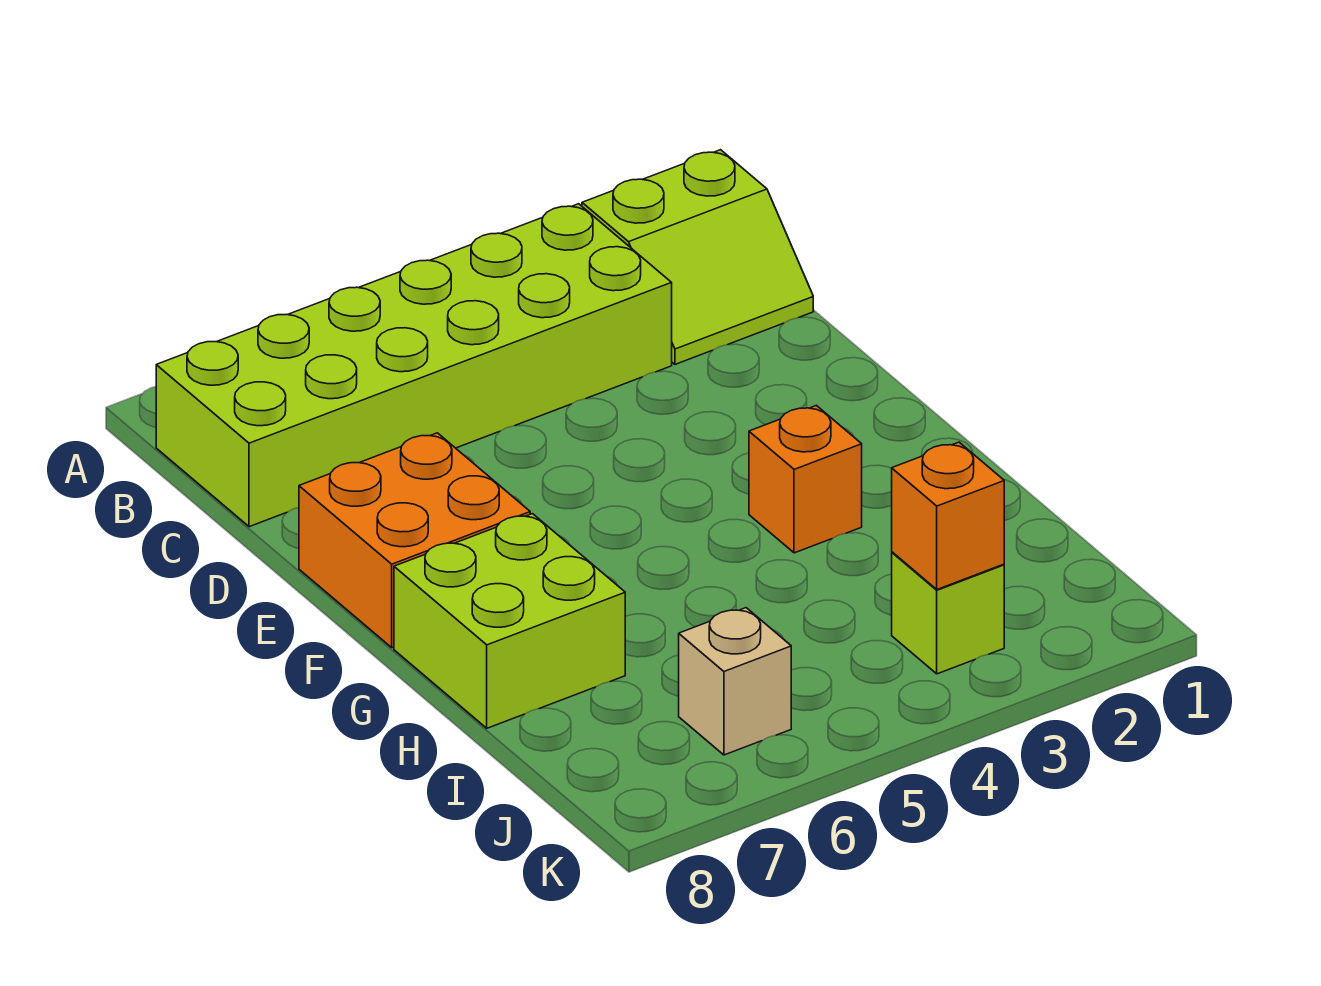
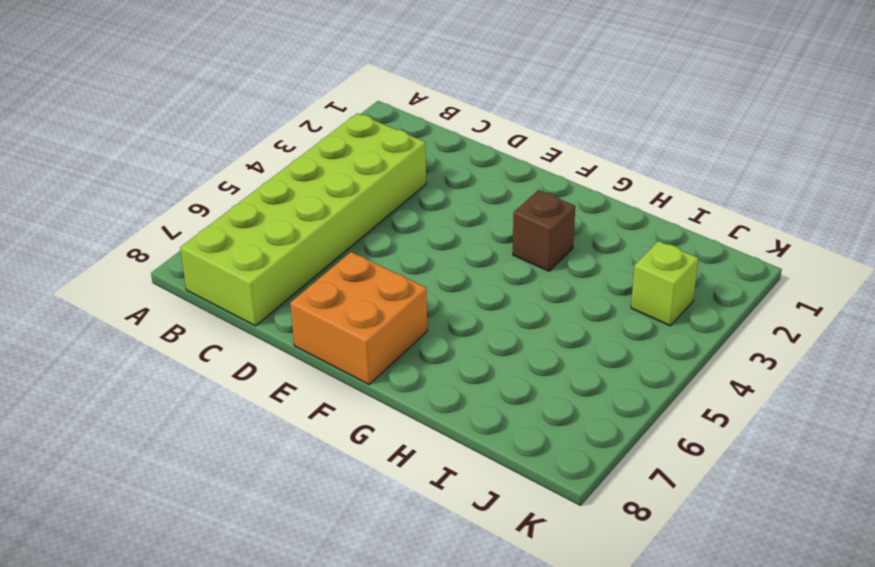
brown 1x1 brick [513,190,575,271] -> orange 1x1 brick [749,406,862,553]
none -> lime 2x2 slope [582,150,813,364]
none -> lime 2x2 brick [394,514,625,728]

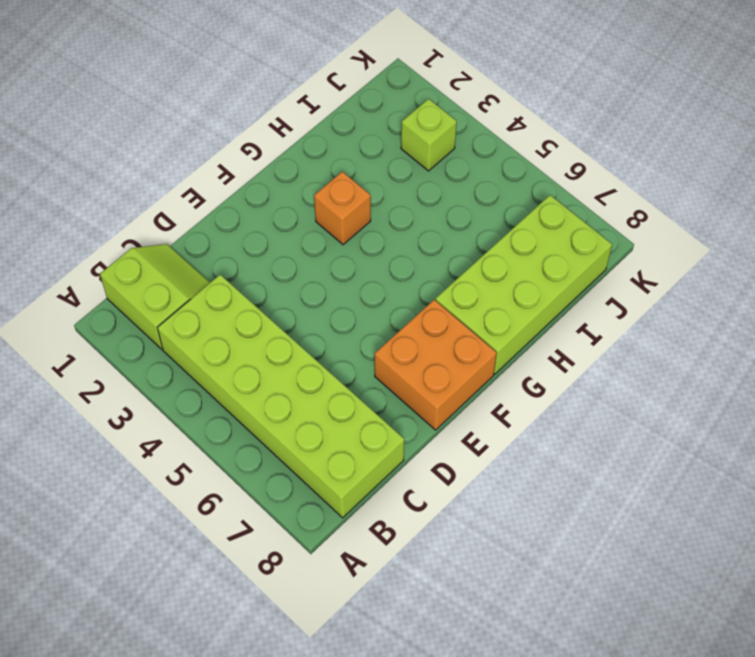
lime 2x4 brick [436,195,612,374] -> lime 2x2 brick [394,514,625,728]
none -> tan 1x1 brick [679,608,791,755]
none -> orange 1x1 brick [892,442,1004,589]

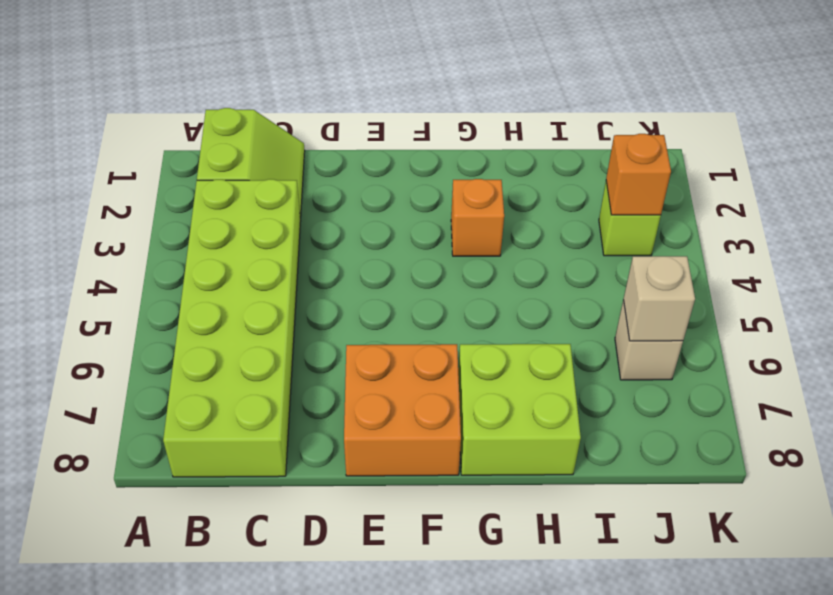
tan 1x1 brick [624,256,695,341] -> none

